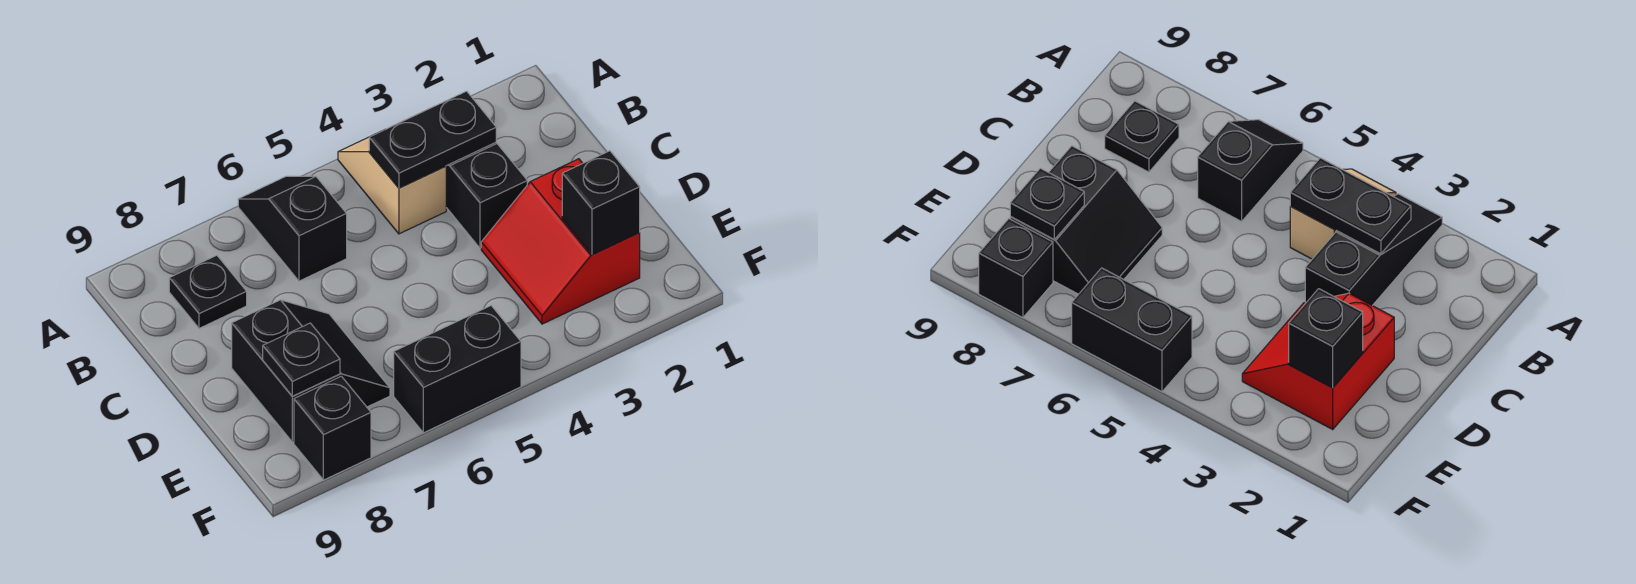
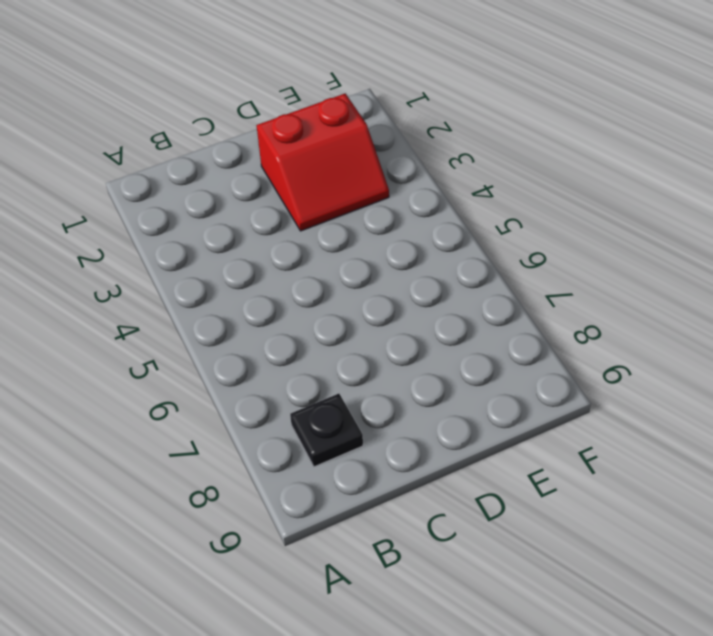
none -> black 1x3 slope [446,142,527,248]
none -> tan 1x2 slope [338,137,446,234]

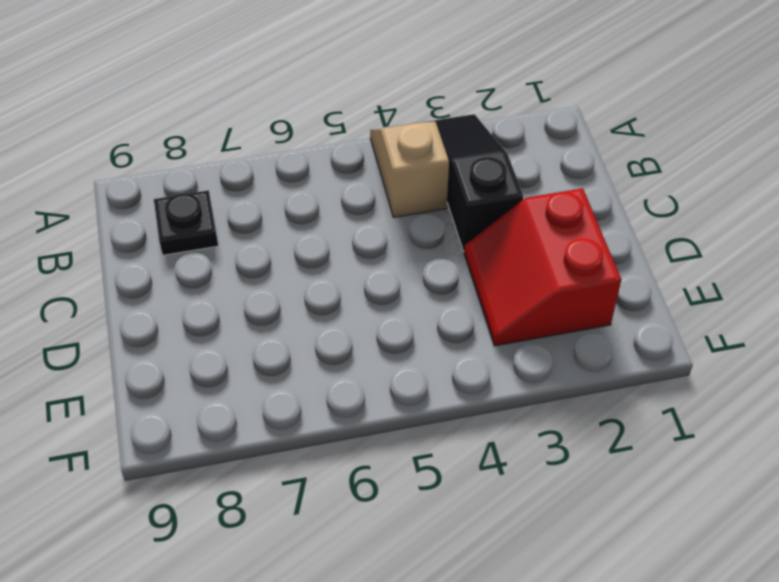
none -> black 1x2 slope [238,176,347,281]
none -> black 2x2 slope [232,300,390,442]

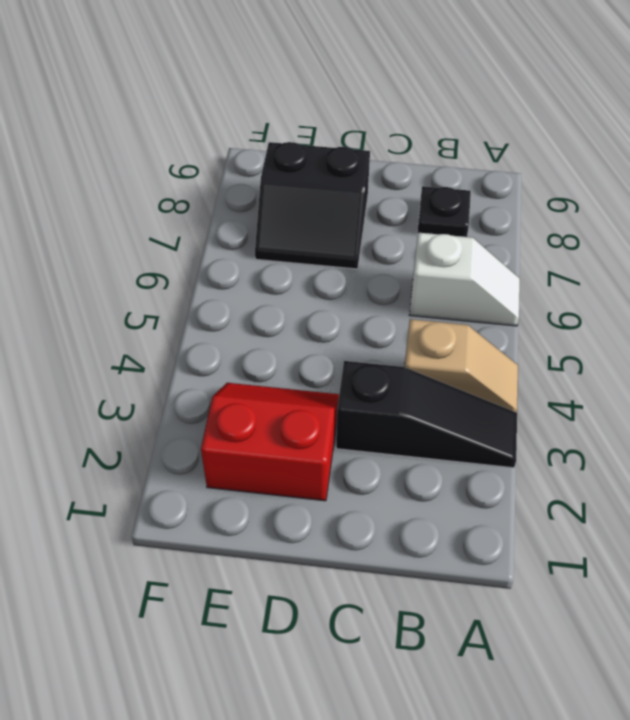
white 1x2 slope [409,233,520,326] -> black 1x2 slope [238,176,347,281]
none -> black 1x2 brick [394,306,521,433]
none -> black 1x1 brick [294,376,371,480]

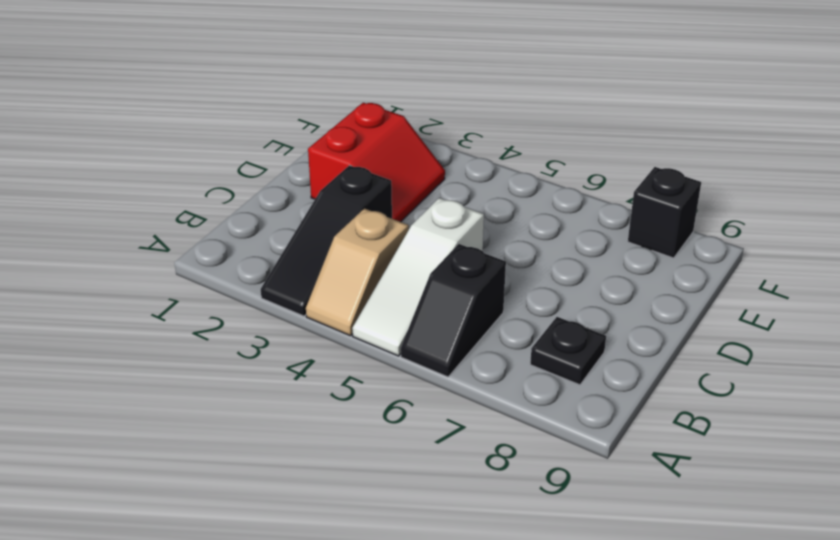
white 1x3 slope [352,198,484,356] -> none
none -> black 2x2 slope [232,300,390,442]
none -> black 1x2 brick [394,306,521,433]

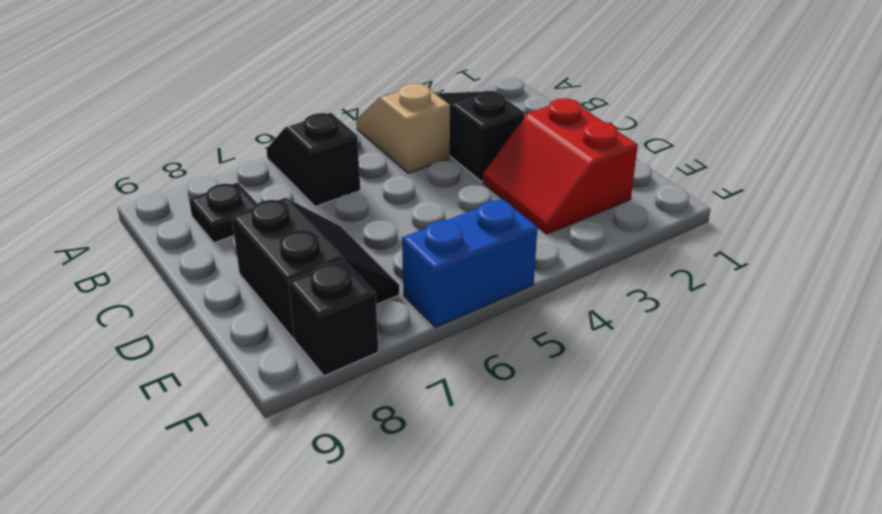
blue 1x2 brick [402,199,537,327] -> black 1x2 brick [394,306,521,433]
none -> black 1x2 plate [369,91,496,188]
none -> black 1x1 brick [562,151,640,254]

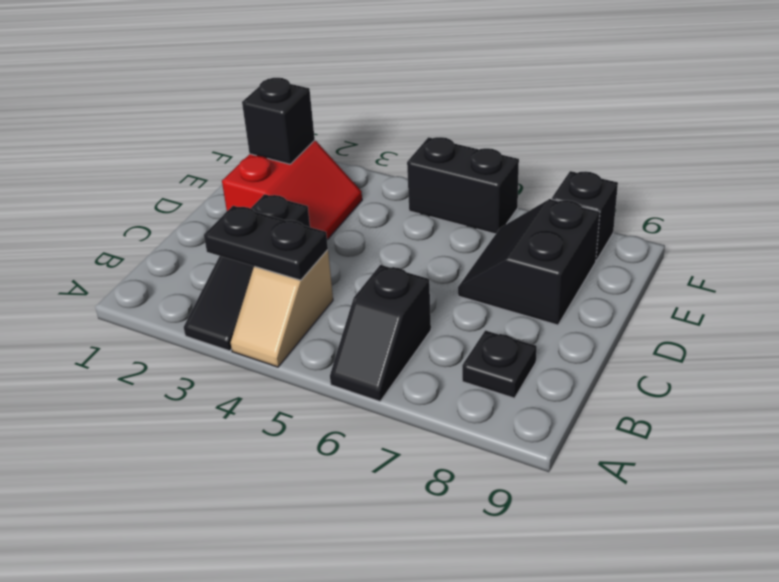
none -> black 1x1 plate [263,323,340,396]

